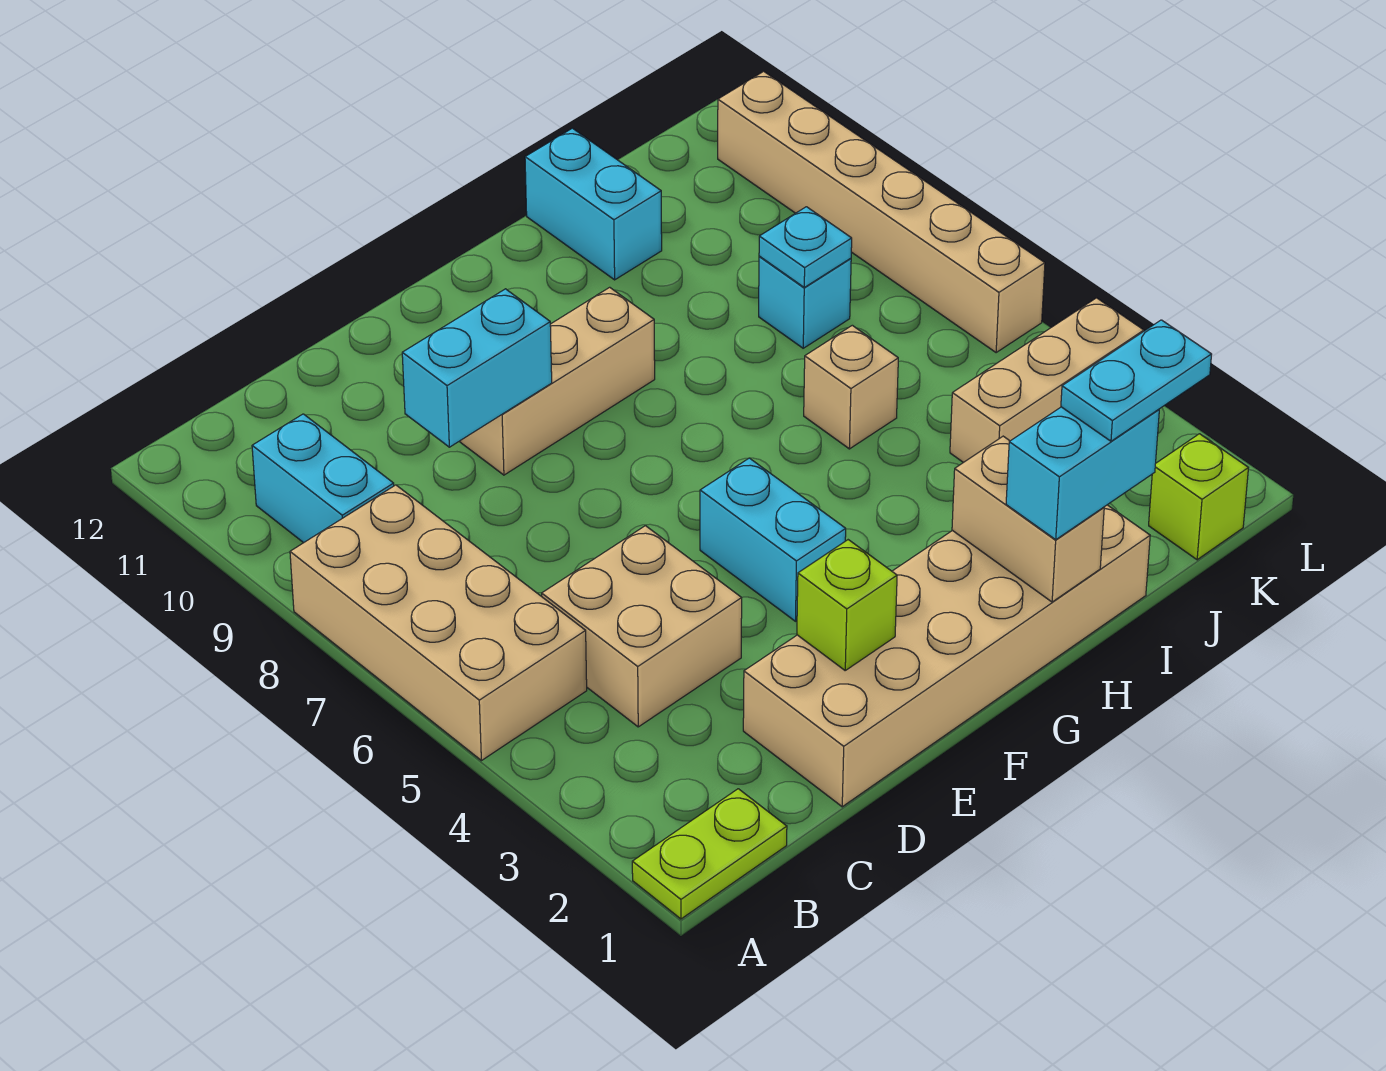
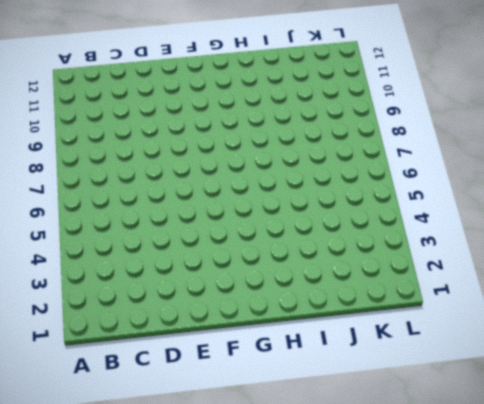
none -> lime 1x2 plate [632,789,787,919]
none -> tan 2x4 brick [290,485,587,761]
none -> cyan 1x2 brick [252,414,394,543]

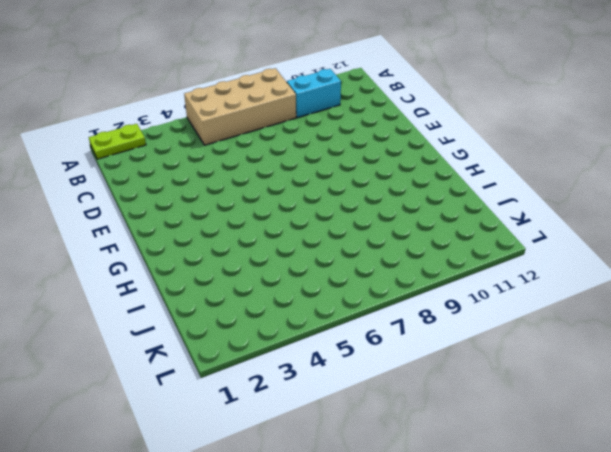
lime 1x2 plate [89,124,146,159] -> lime 1x2 plate turned to [632,789,787,919]
none -> tan 2x2 brick [542,526,742,727]
none -> tan 2x6 brick [743,505,1150,807]
none -> tan 1x3 brick [460,287,655,475]

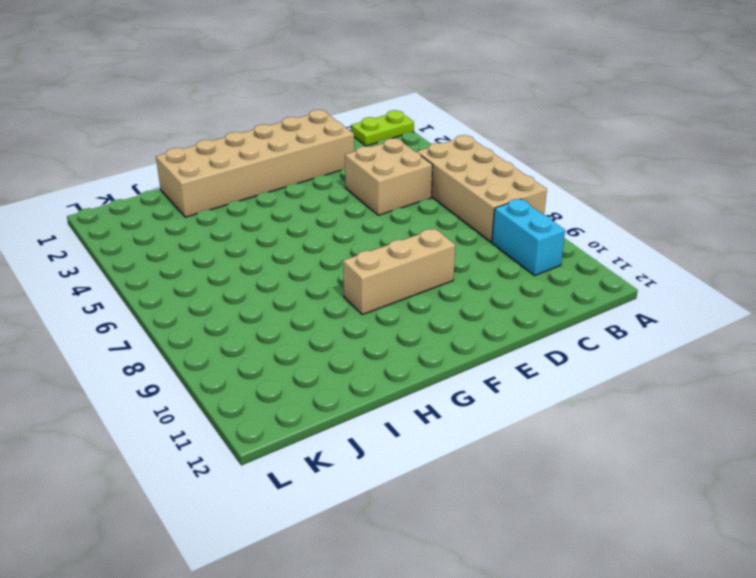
none -> cyan 1x2 brick [700,458,846,621]
none -> tan 1x1 brick [804,325,898,449]
none -> cyan 1x2 brick [525,128,662,280]

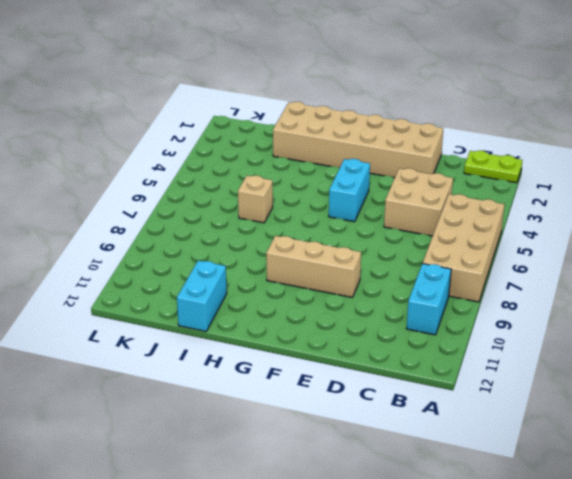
none -> tan 1x3 brick [950,298,1144,463]
none -> cyan 1x1 brick [759,256,851,348]
none -> lime 1x1 brick [1149,434,1248,560]

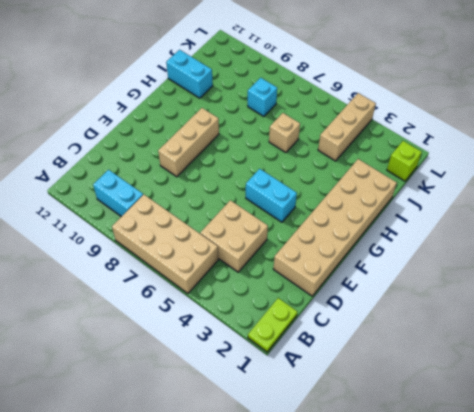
none -> tan 1x6 brick [718,71,1045,353]
none -> cyan 1x2 brick [402,289,552,447]
none -> lime 1x1 brick [797,540,897,670]

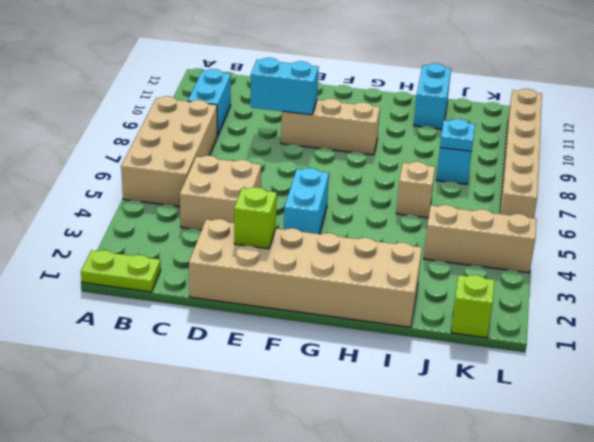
none -> tan 1x2 brick [952,436,1104,602]
none -> cyan 1x2 brick [1006,407,1159,540]
none -> cyan 1x2 plate [1061,320,1212,441]

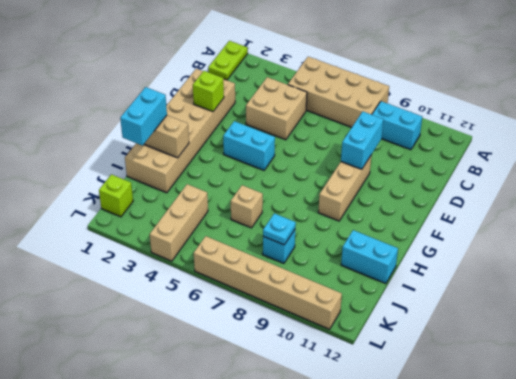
none -> cyan 1x2 plate [1061,320,1212,441]

